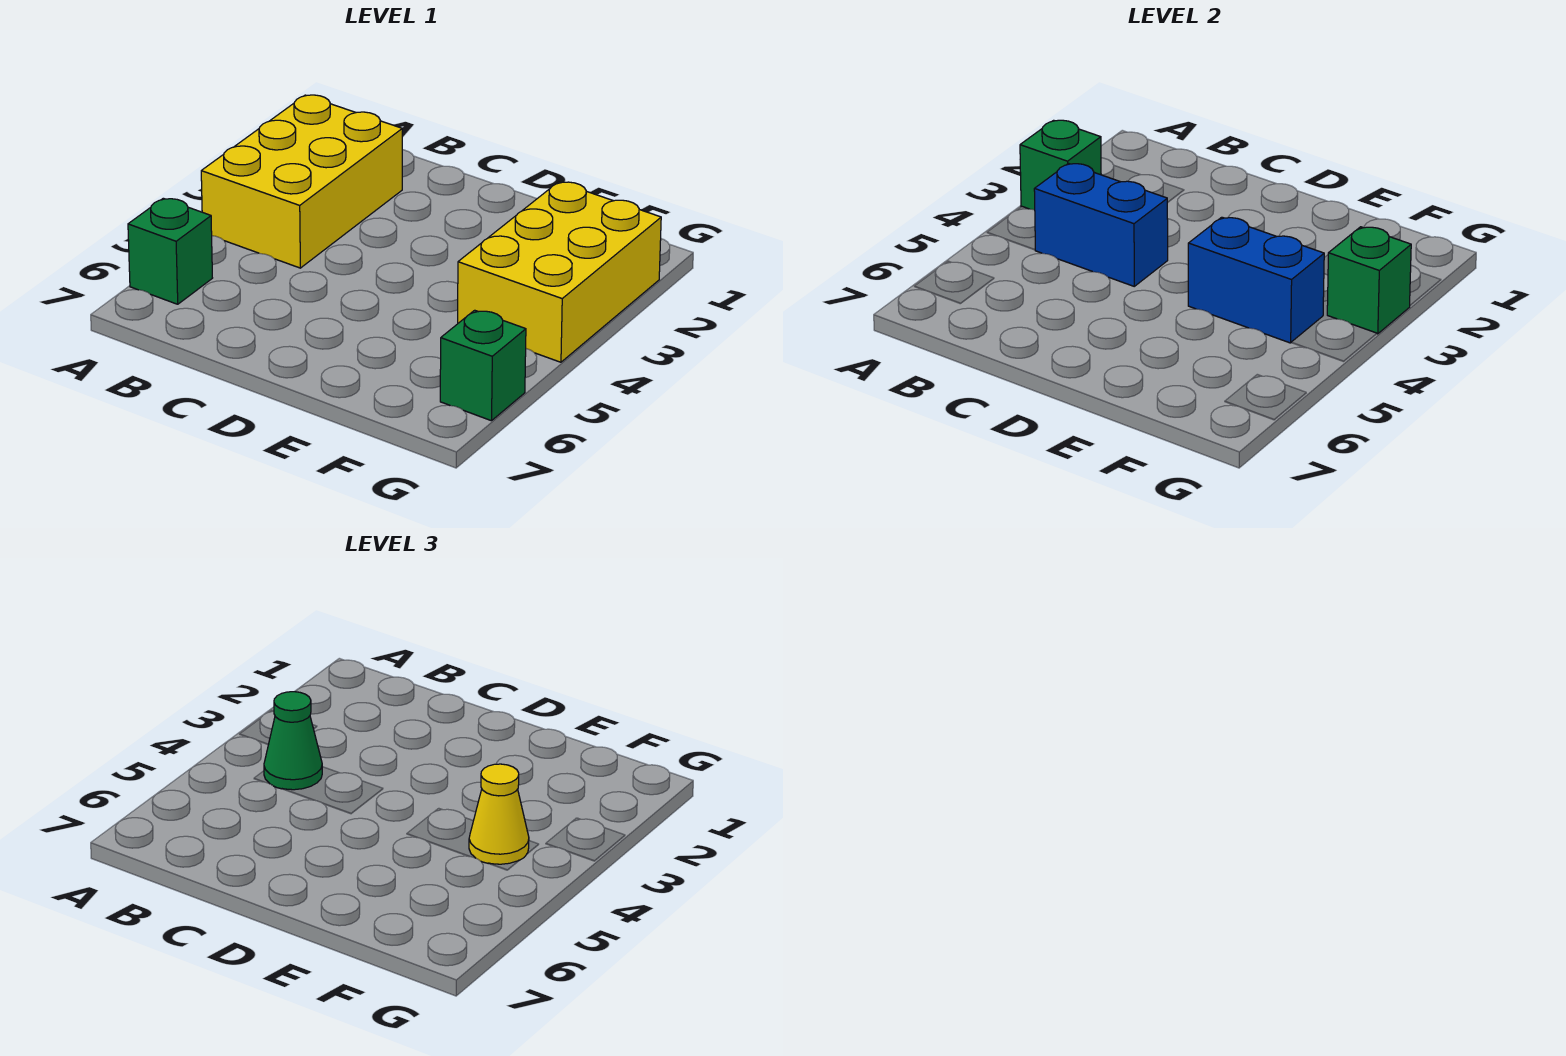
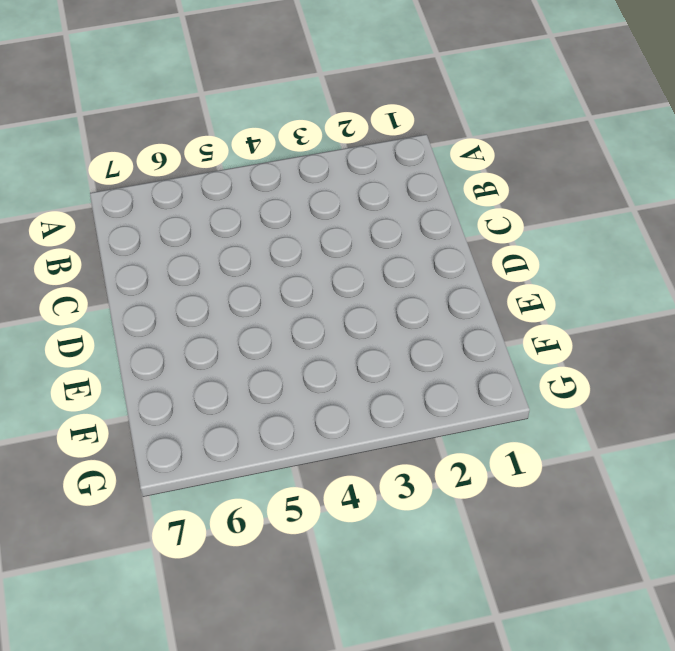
none -> yellow 2x3 brick [201,95,402,268]
none -> green 1x1 brick [128,198,212,304]

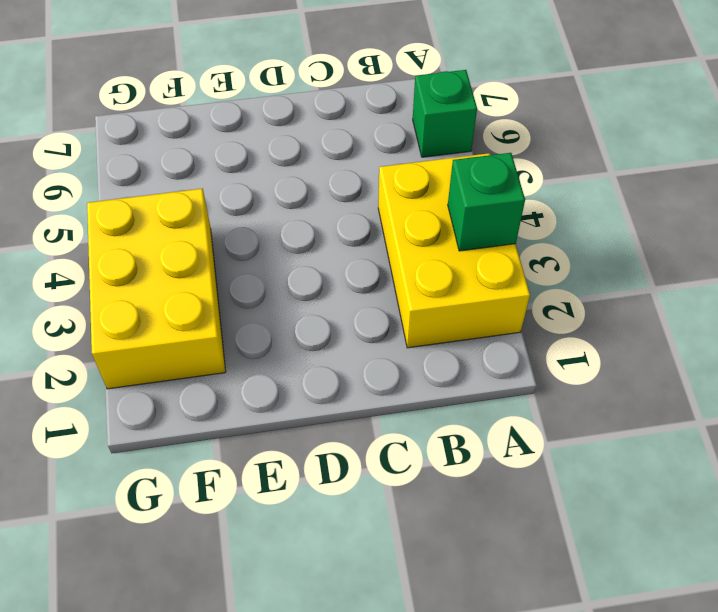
none -> green 1x1 brick [440,310,526,421]
none -> blue 1x2 brick [1034,163,1168,286]

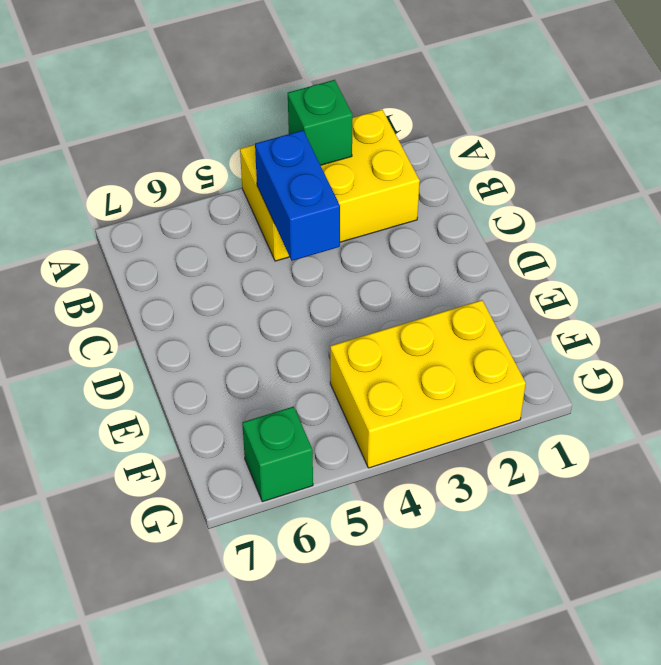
none -> green 1x1 brick [128,198,212,304]
none -> blue 1x2 brick [1188,217,1324,343]

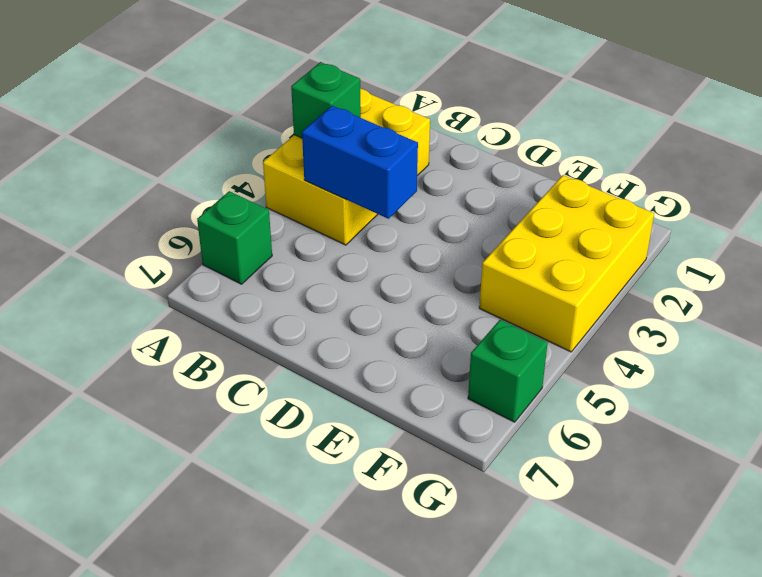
none -> blue 1x2 brick [1188,217,1324,343]
none -> green 1x1 brick [1327,227,1411,334]

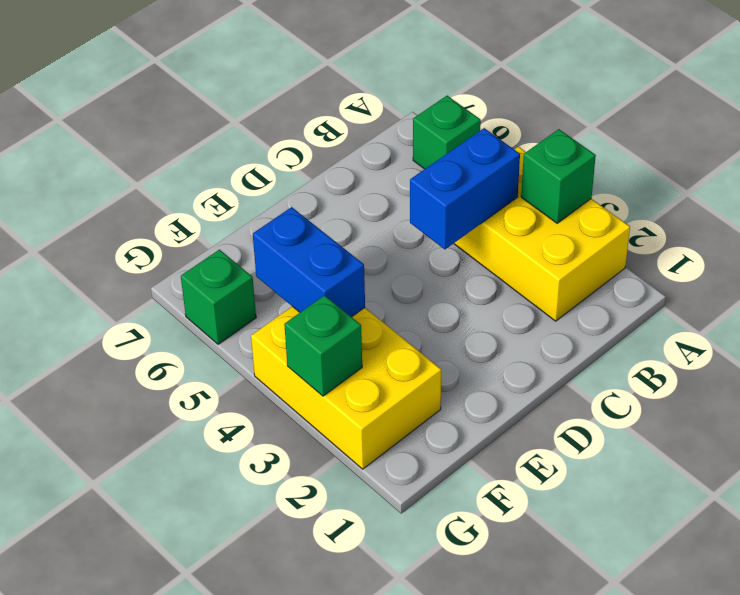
blue 1x2 brick [253,207,365,317] -> blue 1x2 brick turned to [1188,217,1324,343]
none -> green 1x1 cone [264,692,322,790]
none -> yellow 1x1 cone [469,764,529,864]

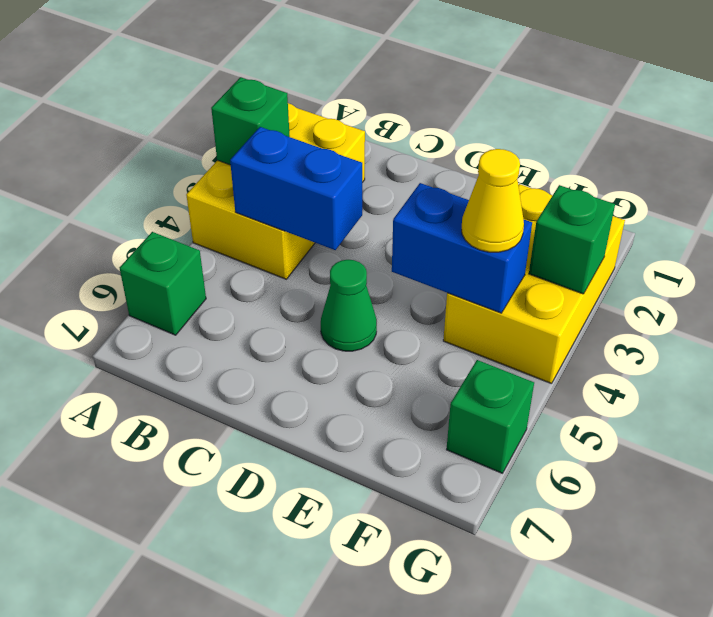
green 1x1 cone [321,260,377,351] -> green 1x1 cone moved to [264,692,322,790]

